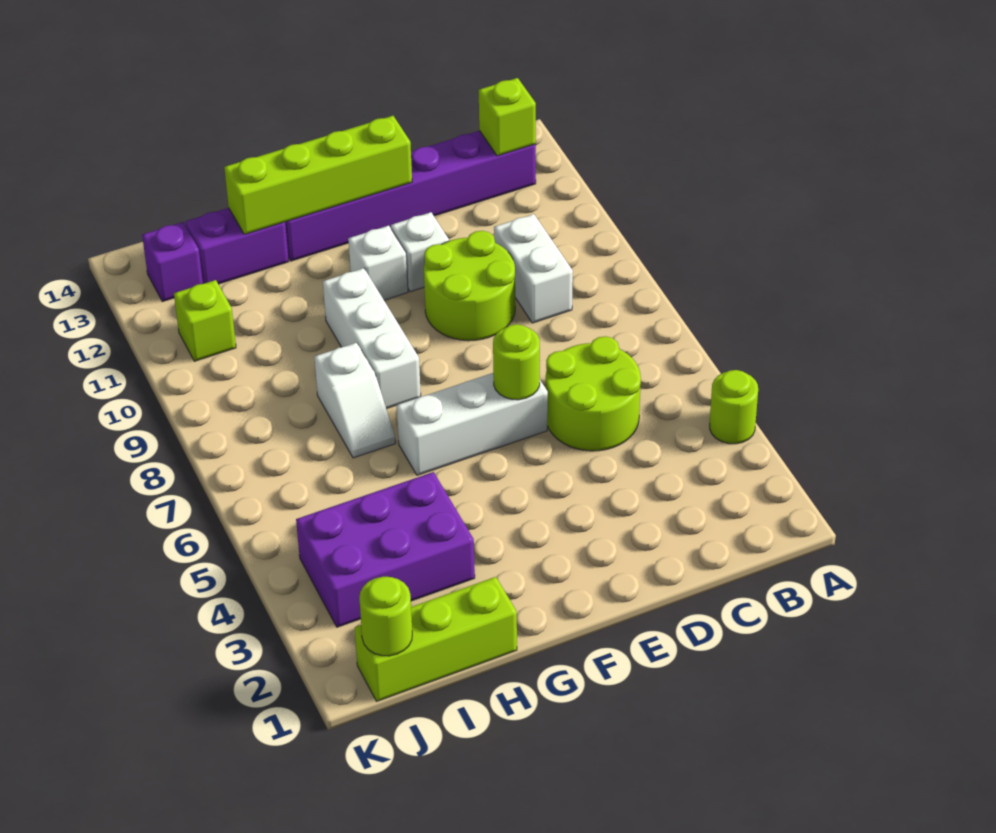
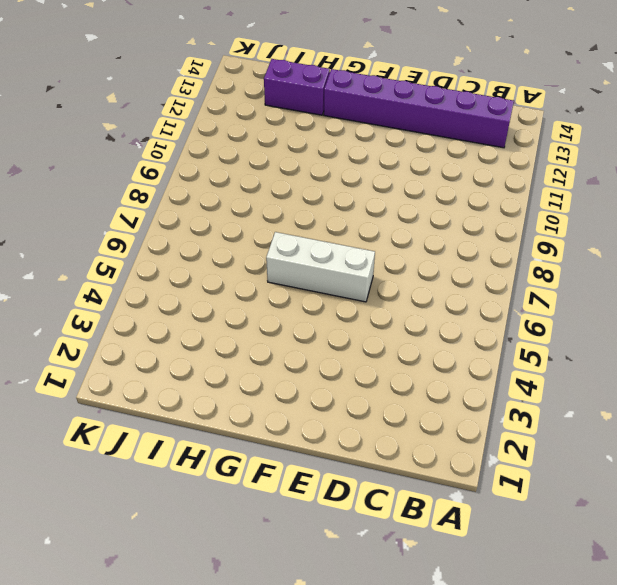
none -> lime 1x1 round brick [710,370,758,444]
none -> lime 2x2 round brick [546,336,641,451]
none -> white 1x2 brick [494,214,573,323]

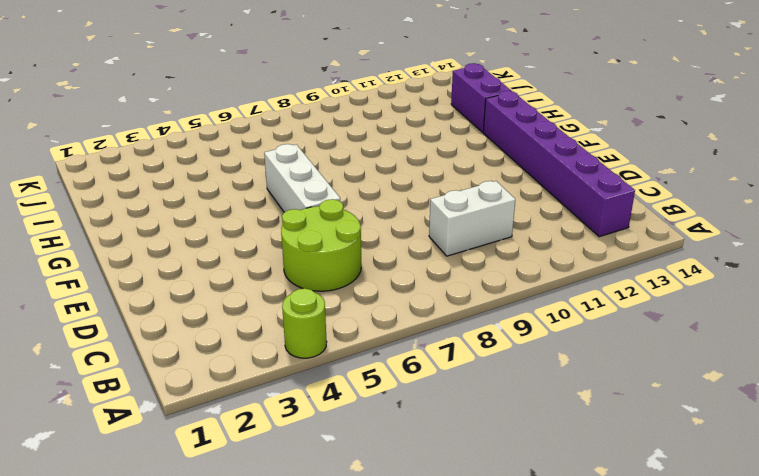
none -> lime 2x2 round brick [424,231,515,341]
none -> white 1x1 brick [391,212,449,292]
none -> white 1x1 brick [348,226,408,300]

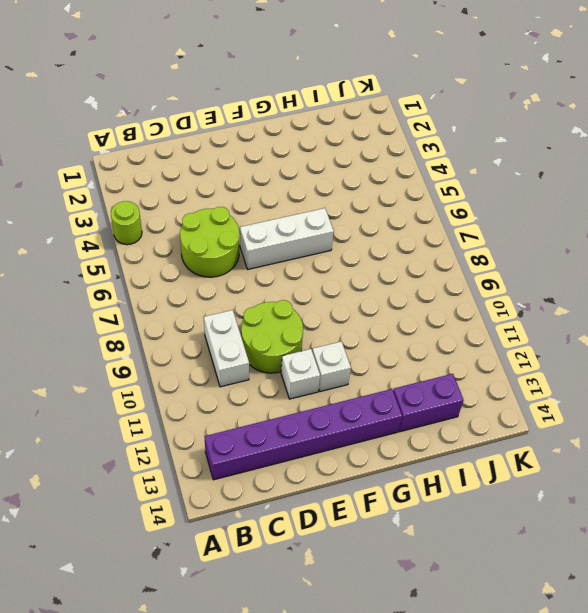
none -> white 1x3 brick [323,268,421,409]
none -> lime 1x3 brick [355,577,517,701]
none -> purple 2x3 brick [296,472,475,627]

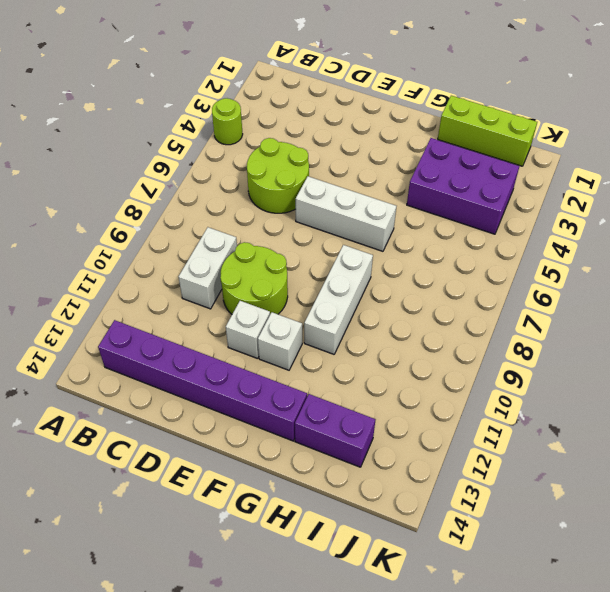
none -> white 1x2 slope [314,343,396,458]
none -> lime 1x1 brick [174,280,236,361]
none -> purple 1x1 brick [142,222,203,302]

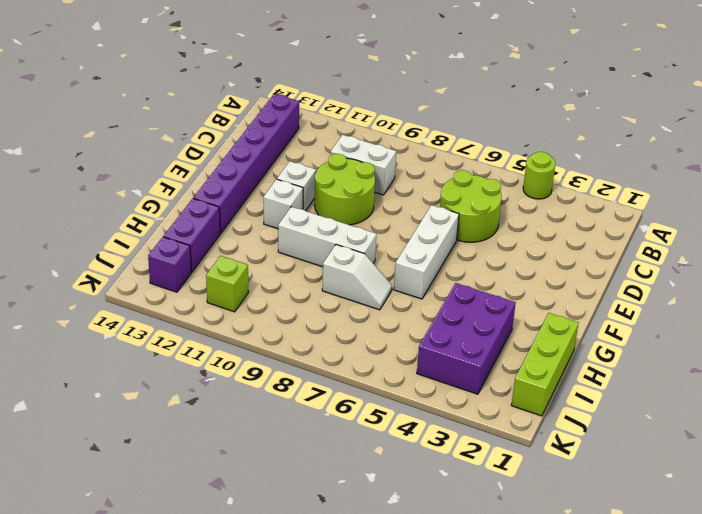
none -> lime 1x1 brick [479,78,536,156]
none -> lime 1x1 round brick [493,324,540,400]
none -> lime 1x4 brick [224,116,412,234]

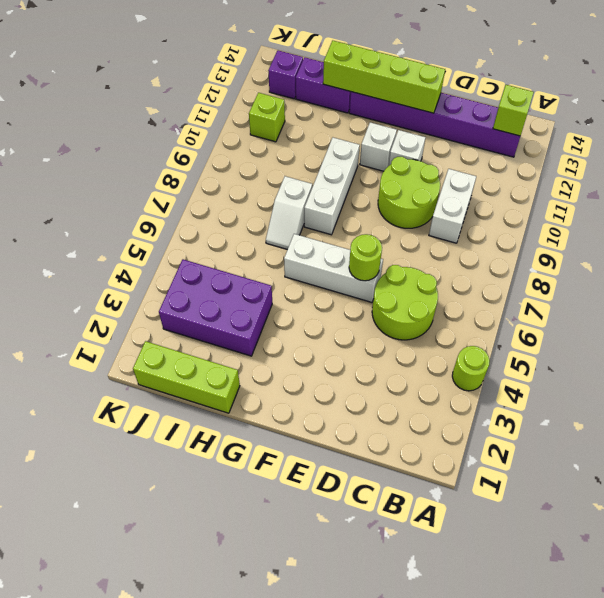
none -> lime 1x1 round brick [359,577,412,656]

